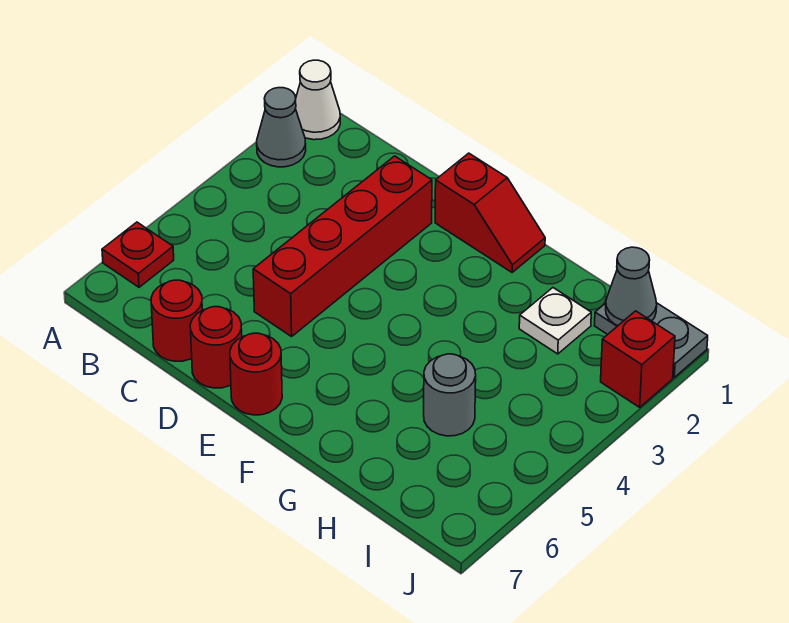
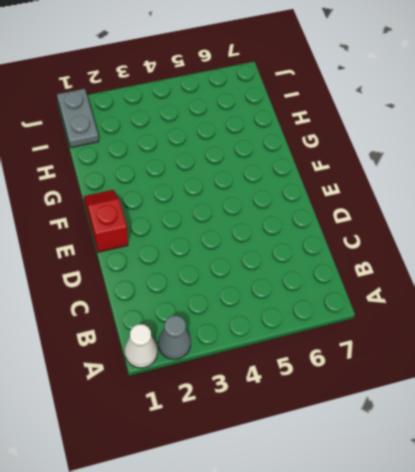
none -> red 1x1 plate [102,222,174,287]
none -> red 1x1 round brick [151,280,202,361]
none -> red 1x4 brick [253,156,432,337]

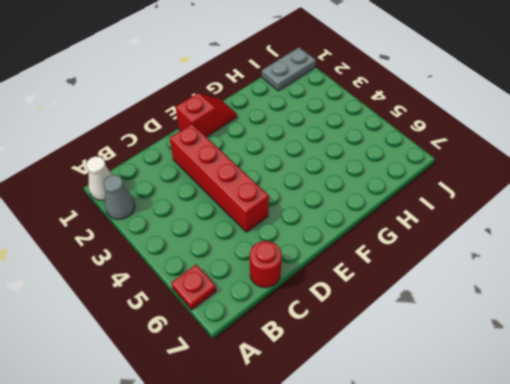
none -> red 1x1 round brick [190,307,242,388]
none -> red 1x1 round brick [230,333,282,415]
none -> white 1x1 plate [519,288,591,354]

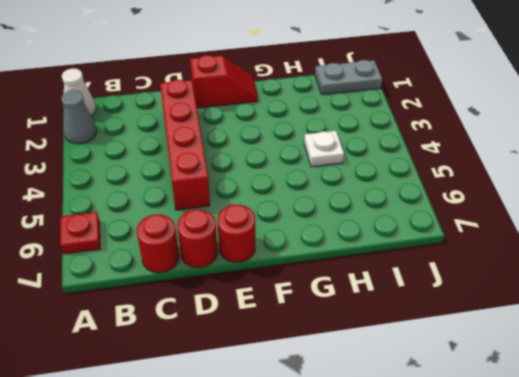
white 1x1 plate [304,131,344,167] -> white 1x1 plate moved to [519,288,591,354]
none -> grey 1x1 round brick [424,354,476,436]
none -> red 1x1 brick [601,311,675,407]
none -> grey 1x1 cone [606,247,657,326]

